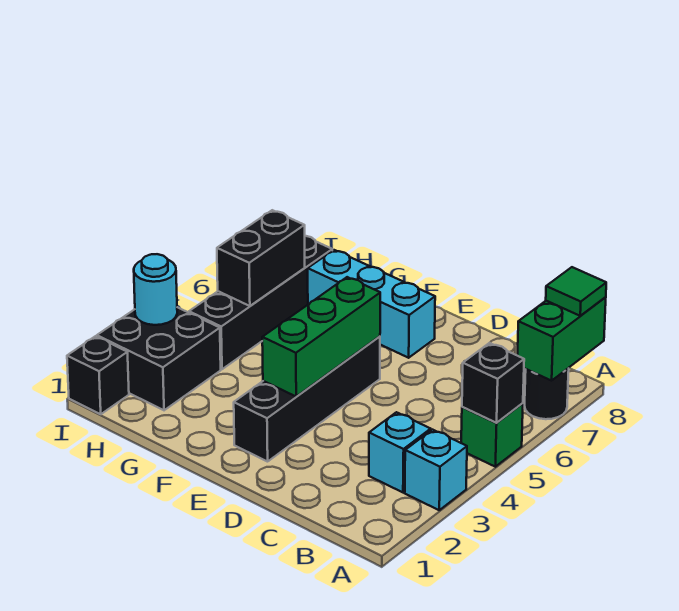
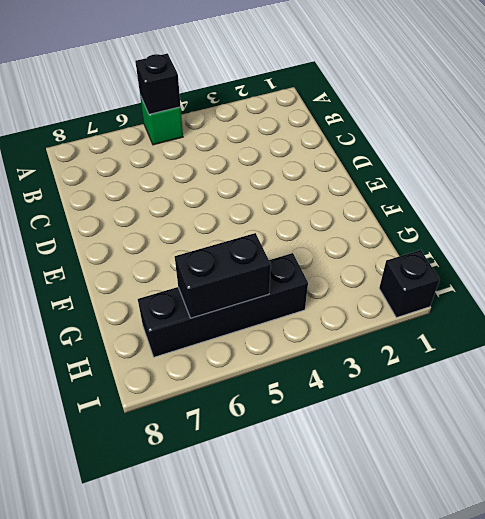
none -> cyan 1x1 brick [405,430,467,510]
none -> black 1x1 round brick [525,368,569,419]
none -> cyan 1x1 brick [369,412,431,492]

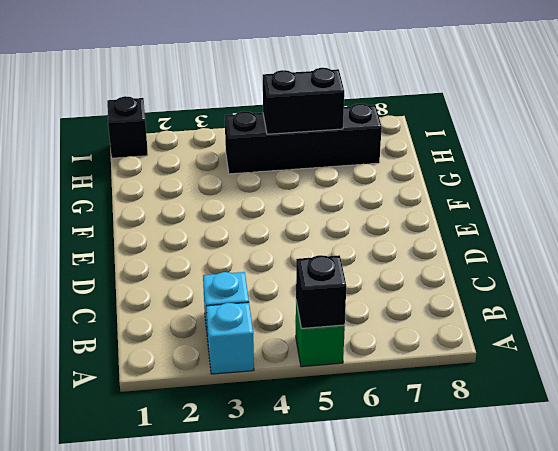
none -> black 1x1 round brick [525,368,569,419]
none -> black 1x4 brick [234,336,380,462]
none -> cyan 1x3 brick [308,250,435,358]

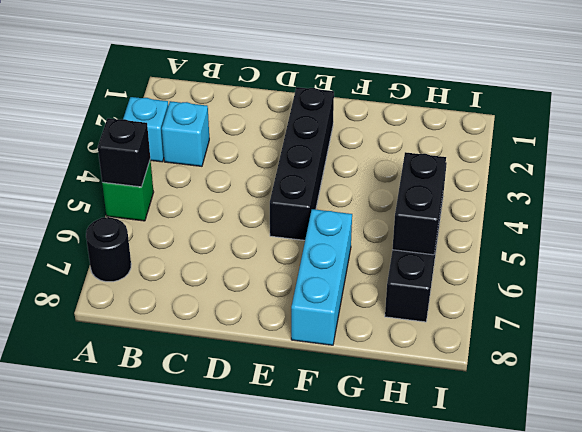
cyan 1x3 brick [291,209,352,345] -> cyan 1x3 brick turned to [308,250,435,358]
none -> black 2x2 brick [97,307,221,410]
none -> black 1x1 brick [67,336,129,414]
none -> green 1x2 brick [517,297,606,381]

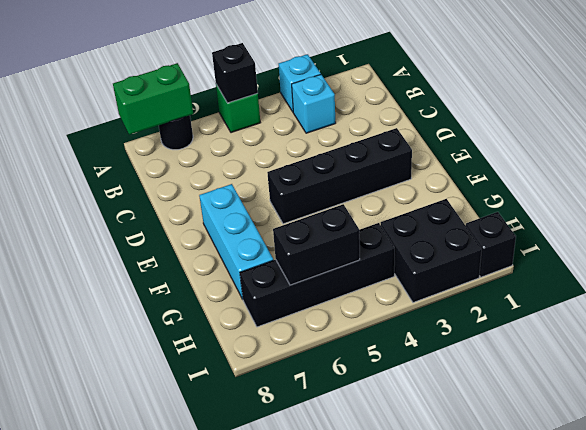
none -> green 1x3 brick [262,277,380,397]
none -> cyan 1x1 round brick [134,254,177,325]
none -> green 1x1 tile [546,267,606,316]

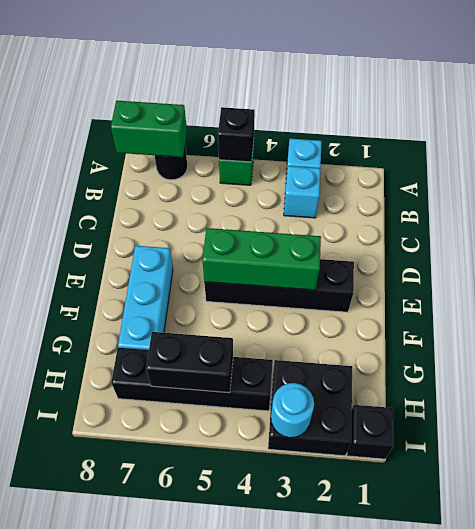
none -> green 1x1 tile [546,267,606,316]

